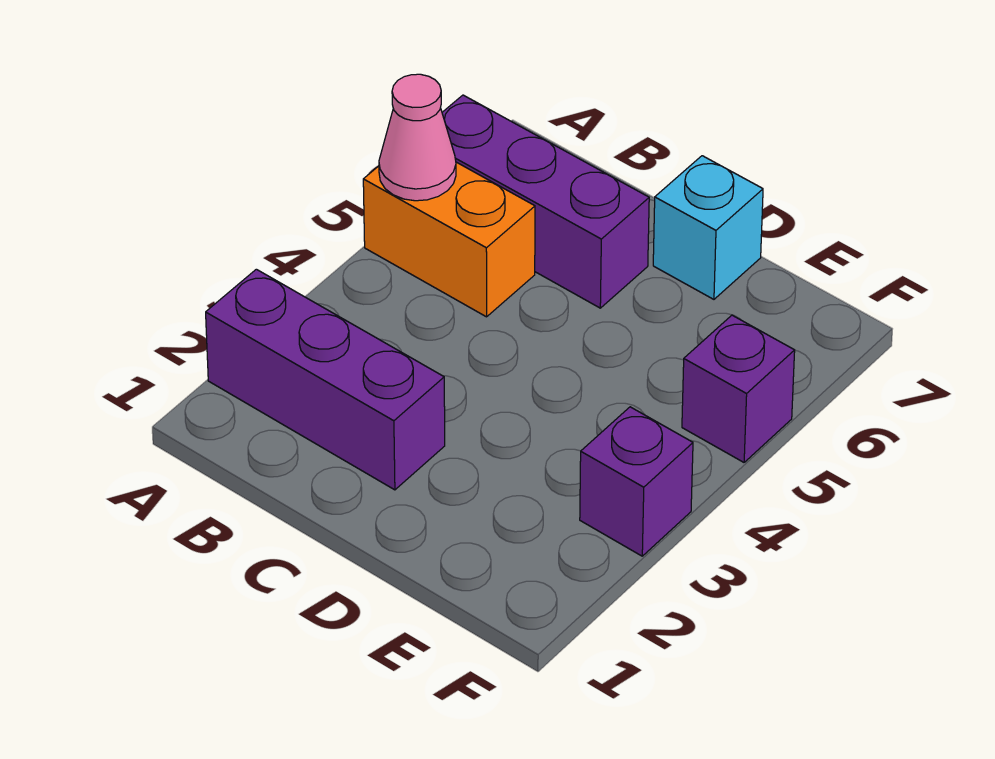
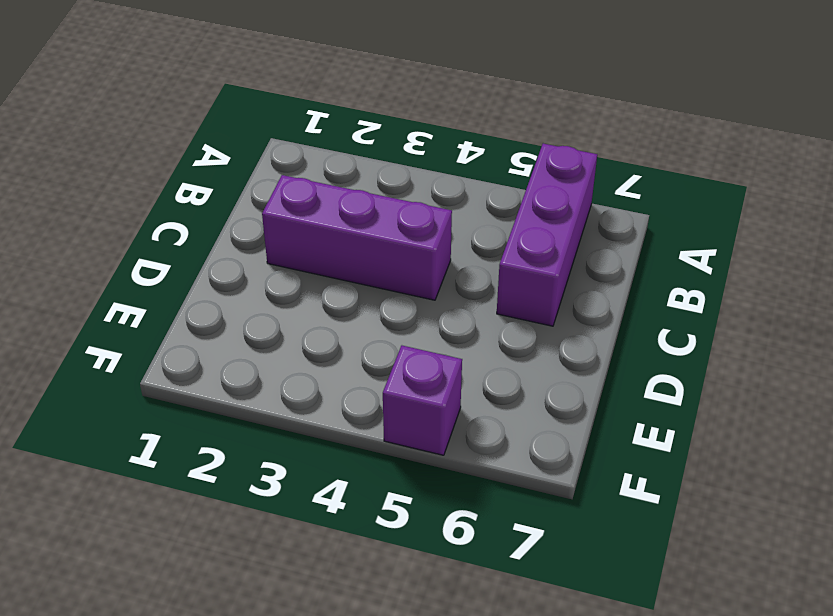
purple 1x3 brick [262,175,452,300] -> purple 1x3 brick turned to [206,269,445,490]
none -> orange 1x2 brick [363,162,535,317]
none -> cyan 1x1 brick [653,156,763,299]

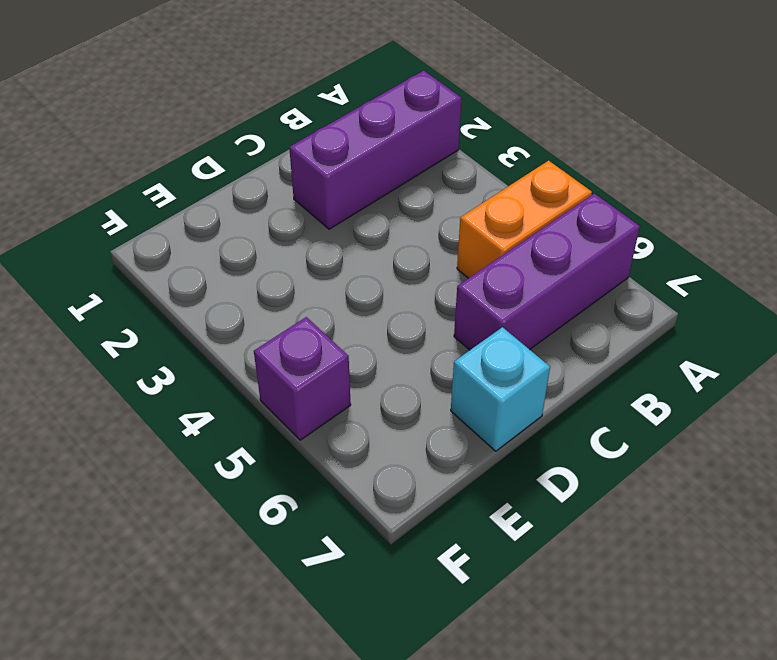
none -> purple 1x1 brick [580,407,693,556]
none -> pink 1x1 cone [379,74,456,201]

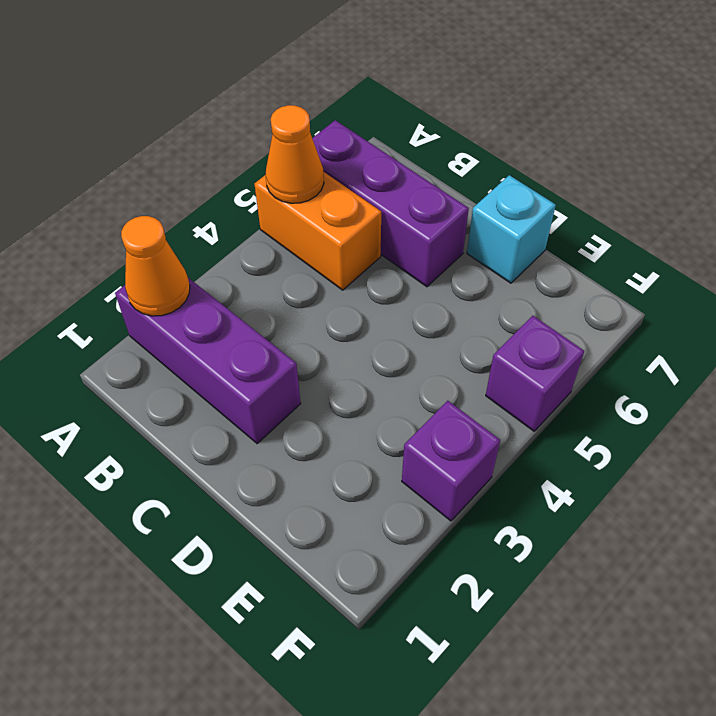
orange 1x1 cone [121,216,190,316] -> none
orange 1x1 cone [266,105,324,203] -> pink 1x1 cone [379,74,456,201]

